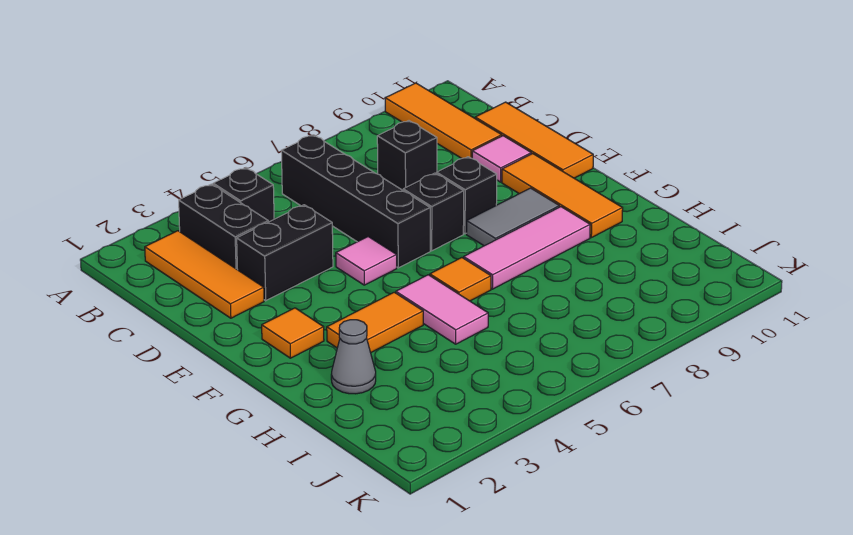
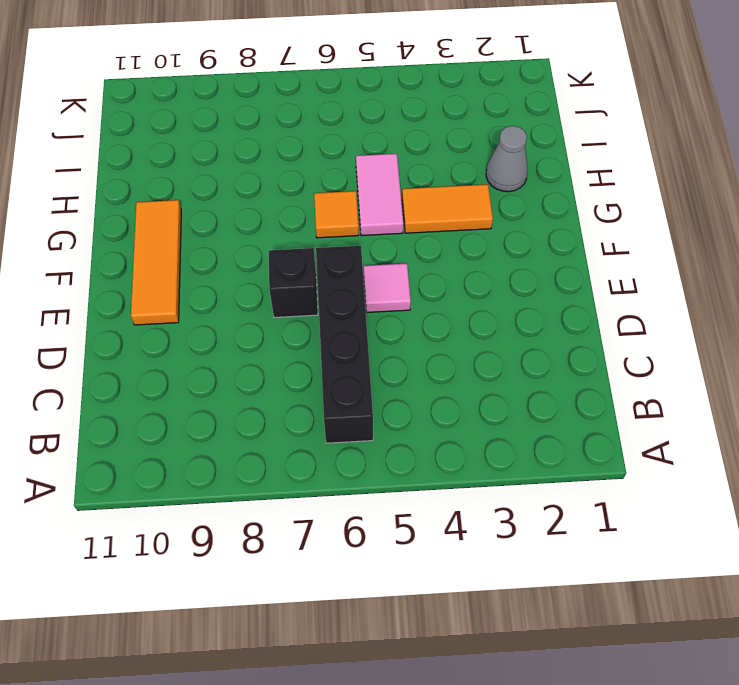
none -> orange 1x3 tile [385,83,502,159]
none -> orange 1x3 tile [145,231,264,318]
none -> black 1x2 brick [179,184,268,270]

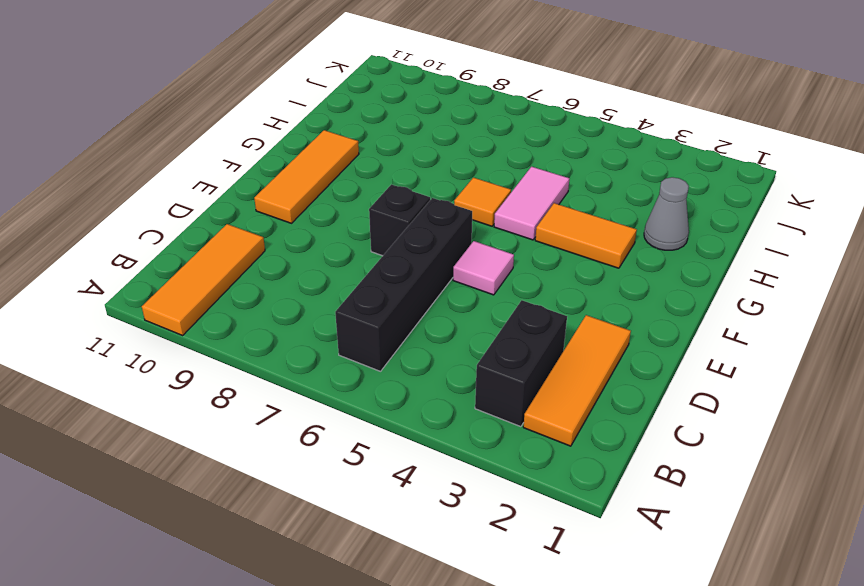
none -> black 1x1 brick [213,168,274,222]
none -> black 1x1 brick [377,121,437,190]
none -> orange 1x3 tile [475,102,593,178]

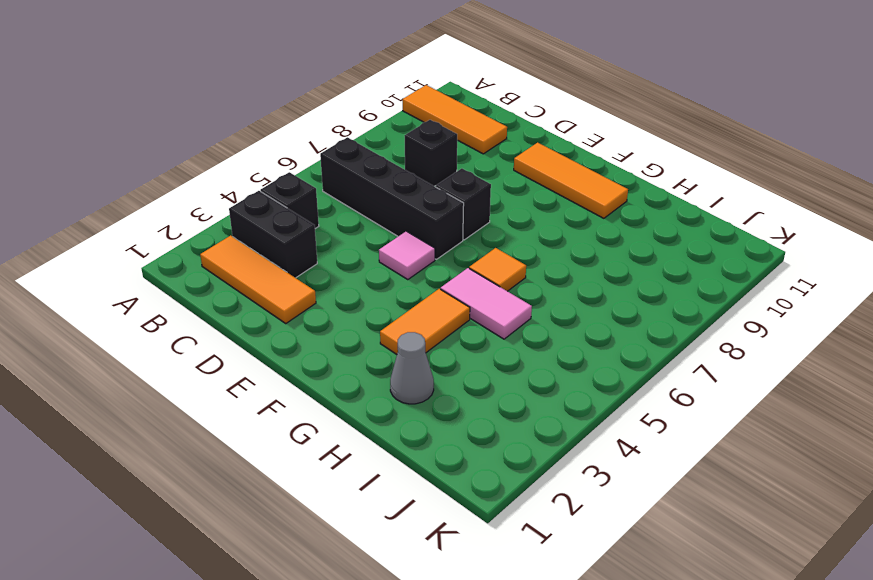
none -> orange 1x3 tile [475,102,593,178]
none -> black 1x2 brick [237,205,333,301]
none -> pink 1x1 tile [472,136,531,182]

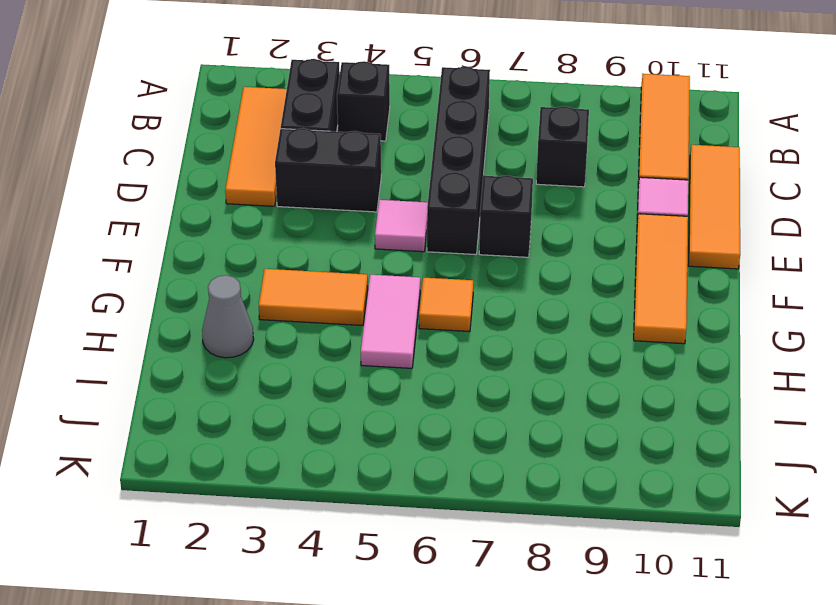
none -> black 1x1 brick [437,157,497,234]
none -> orange 1x1 tile [262,308,324,358]
none -> grey 1x2 tile [466,188,559,246]

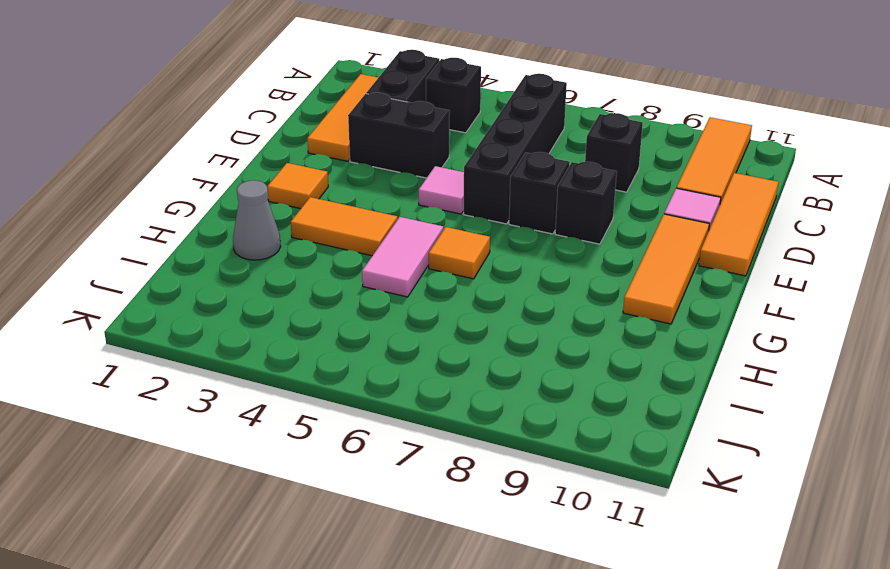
none -> grey 1x2 tile [466,188,559,246]
none -> pink 1x3 tile [464,207,590,289]

